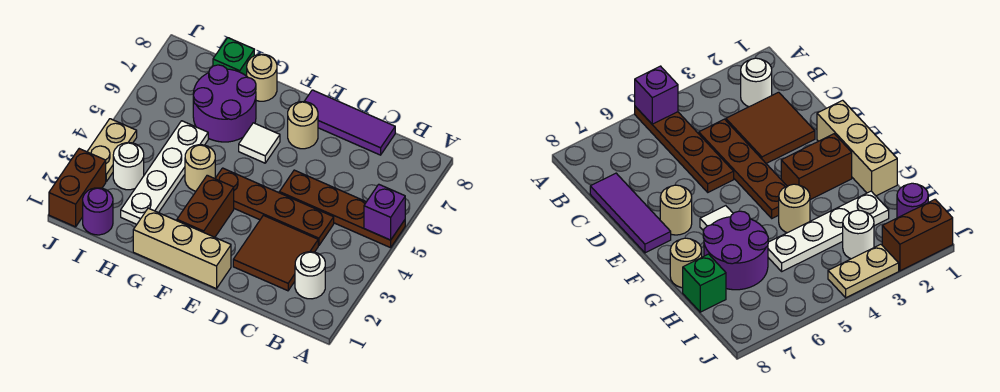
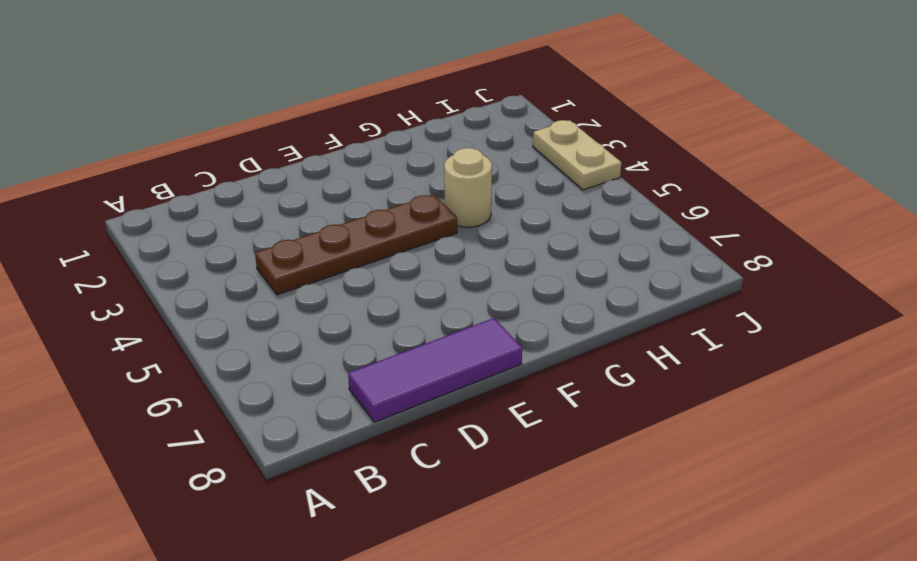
none -> brown 1x4 plate [279,170,405,248]
none -> white 1x1 round brick [295,252,325,299]
none -> brown 2x2 tile [233,215,318,291]

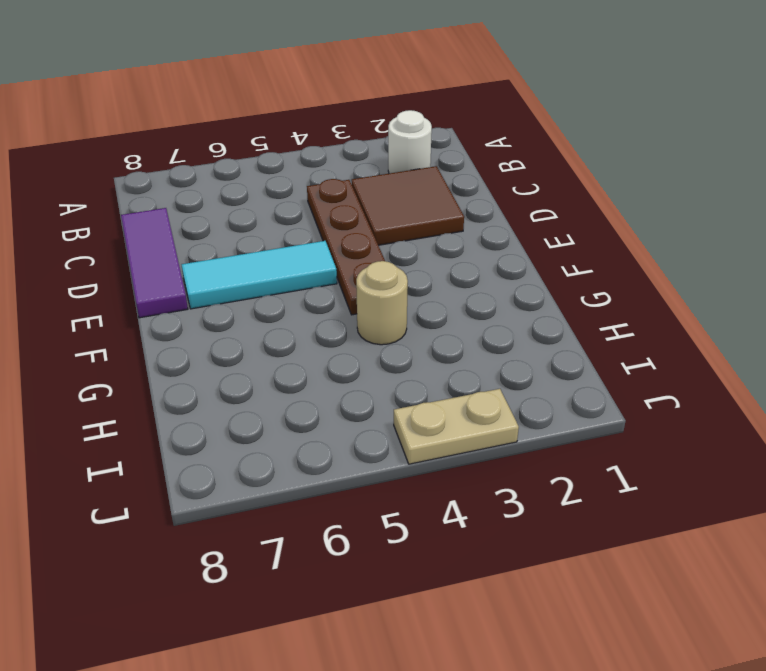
cyan 1x3 tile [182,241,337,309] -> tan 1x1 round brick [288,102,318,149]
none -> brown 1x4 plate [279,170,405,248]
none -> tan 1x3 brick [133,208,231,289]
none -> brown 1x2 brick [177,175,234,237]

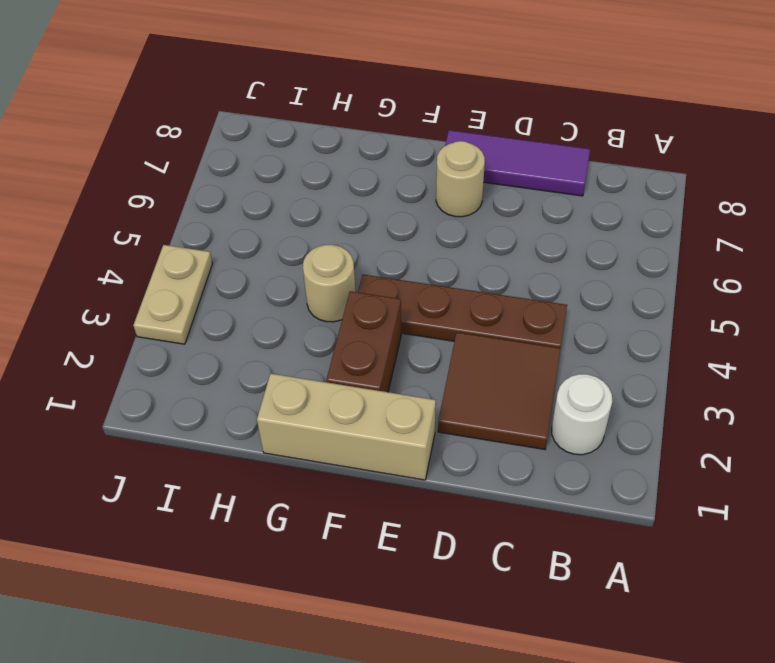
none -> brown 1x4 plate [279,170,405,248]
none -> white 1x1 tile [239,123,280,163]
none -> purple 2x2 round brick [193,65,256,142]

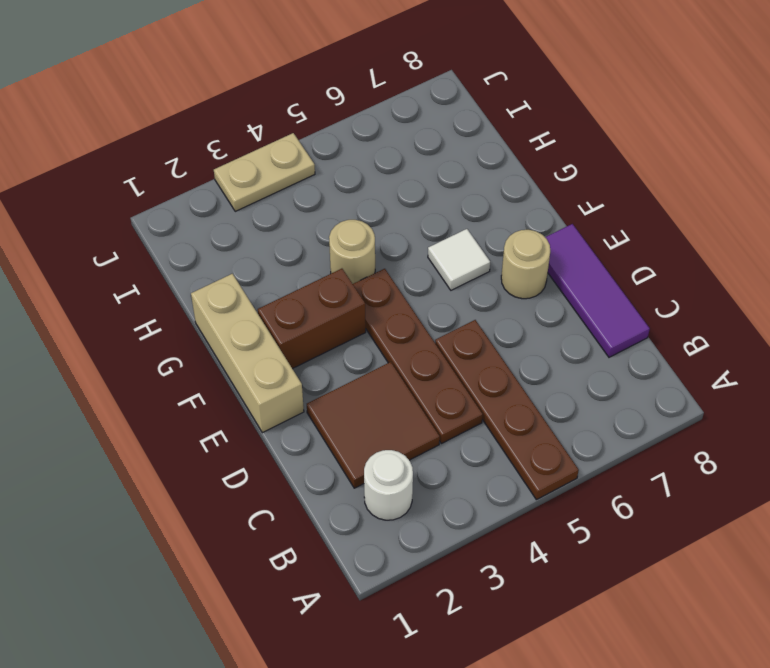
none -> purple 2x2 round brick [193,65,256,142]
none -> tan 1x1 round brick [247,54,277,101]
none -> white 1x4 plate [121,121,208,224]

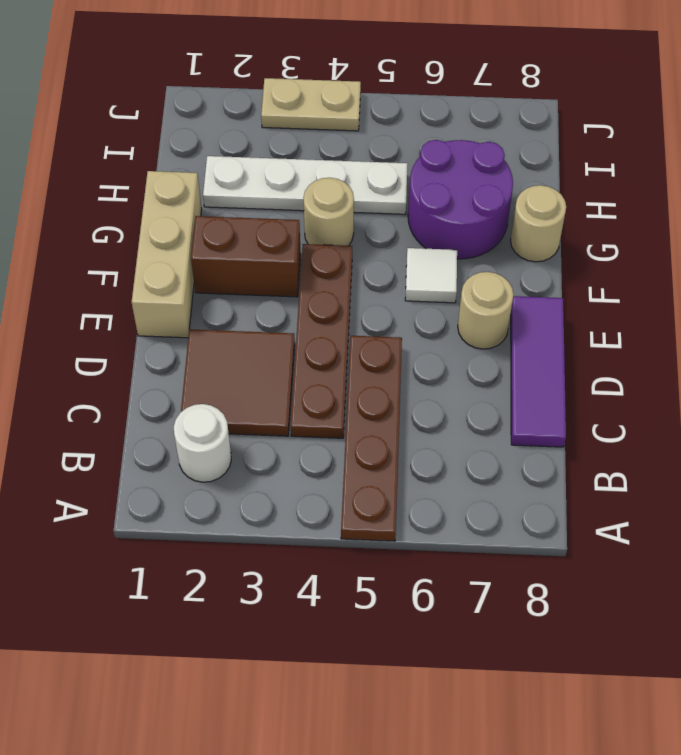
none -> green 1x1 brick [213,38,254,76]
none -> purple 1x1 round brick [83,188,113,235]
none -> white 1x1 round brick [113,143,144,190]

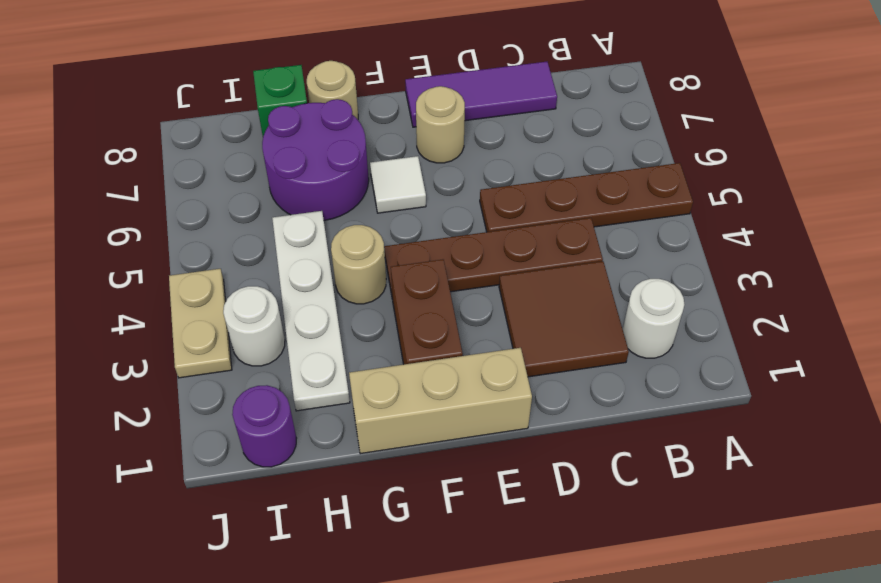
none -> brown 1x2 brick [49,149,106,227]
none -> purple 1x1 brick [364,184,405,240]

